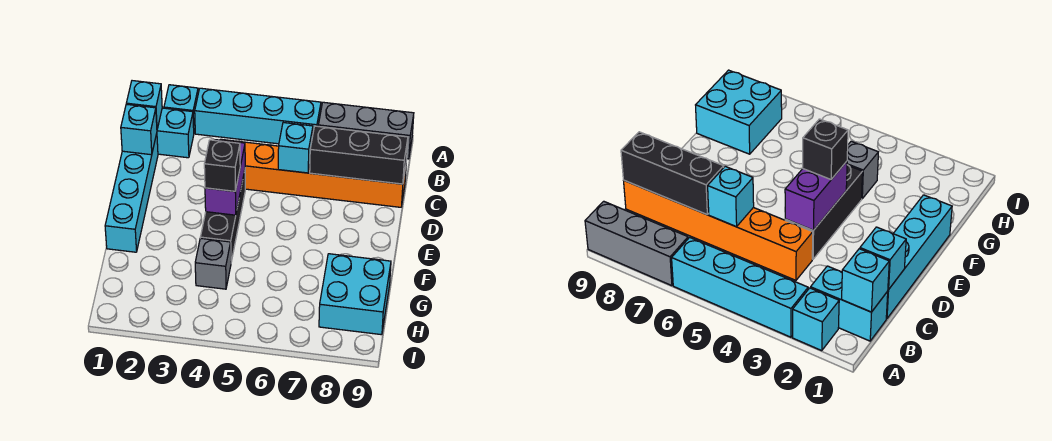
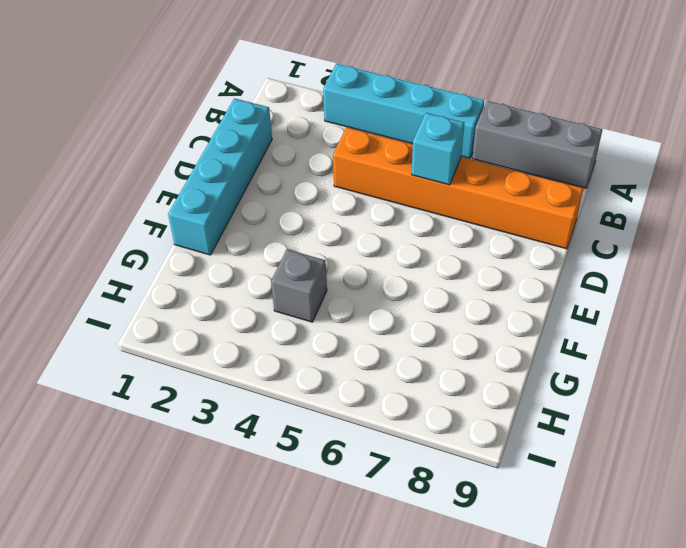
none -> cyan 1x1 brick [164,85,198,131]
none -> cyan 1x2 brick [157,108,194,158]
none -> black 1x3 brick [200,171,245,262]

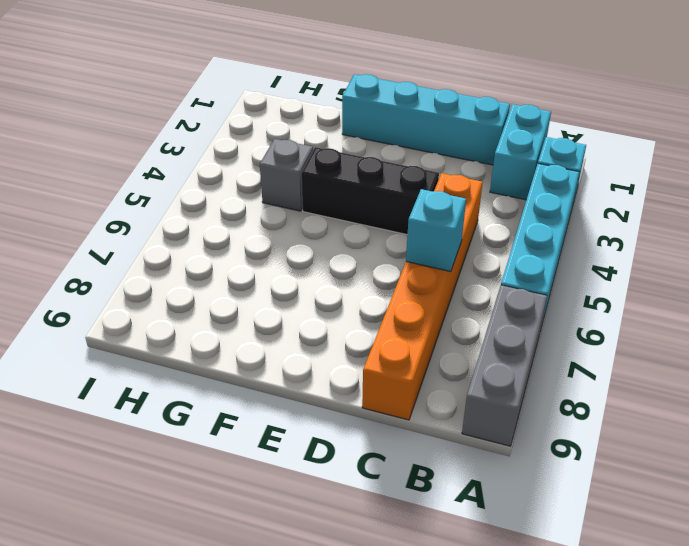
none -> cyan 2x2 brick [319,254,391,335]
none -> cyan 1x1 brick [126,81,162,129]
none -> cyan 1x1 brick [121,104,157,155]

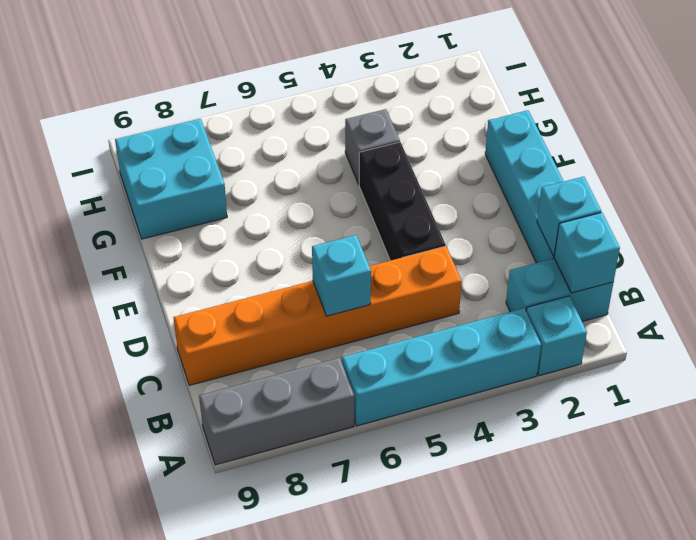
none -> black 1x3 brick [310,126,408,184]
none -> purple 1x2 brick [205,140,245,215]
none -> black 1x1 brick [204,140,240,191]

